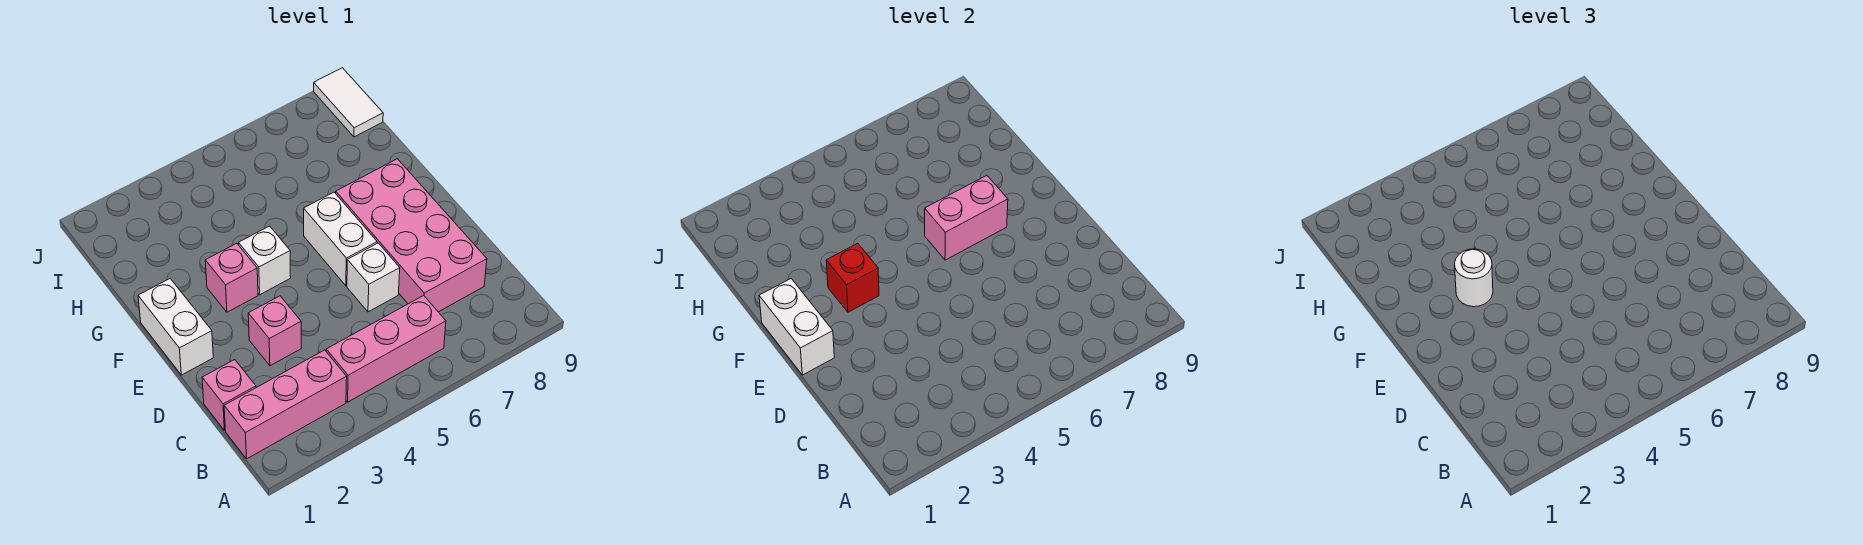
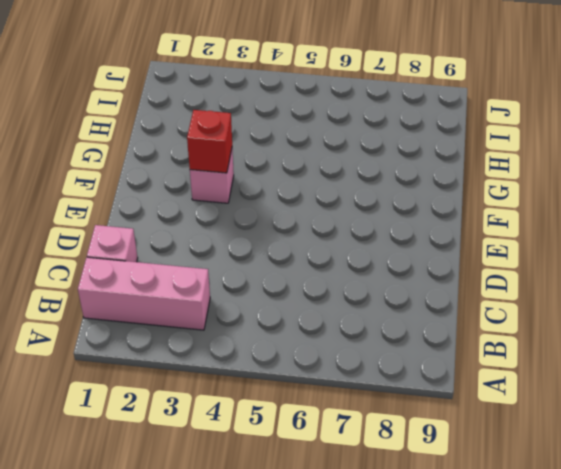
none -> pink 1x3 brick [326,295,446,402]
none -> pink 2x4 brick [336,159,487,312]
none -> pink 1x1 brick [248,296,301,366]

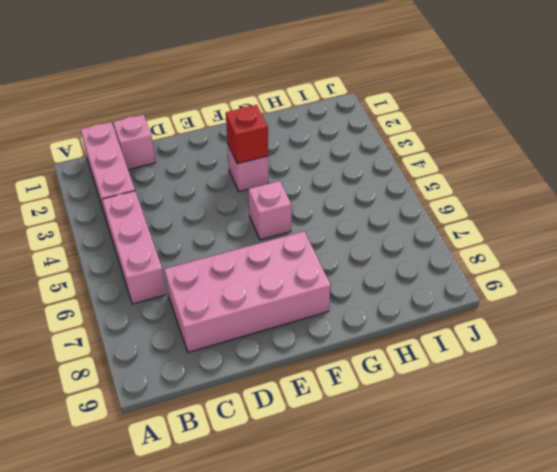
pink 1x1 brick [249,181,291,240] -> pink 1x1 brick moved to [248,296,301,366]
none -> white 1x1 brick [347,243,400,312]
none -> white 1x2 brick [138,279,213,375]
none -> white 1x2 brick [304,192,377,286]

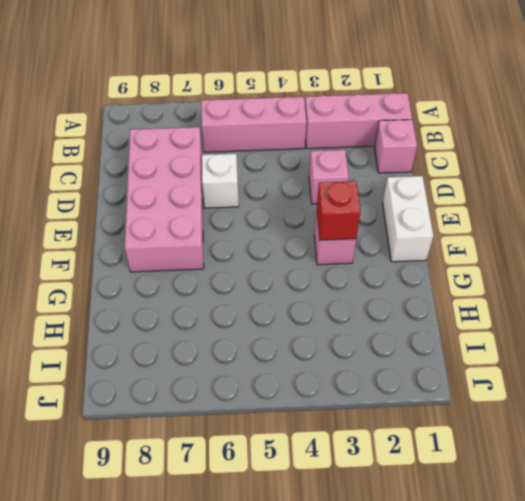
none -> white 1x2 brick [304,192,377,286]
none -> white 1x1 brick [239,226,291,295]
none -> white 1x2 tile [314,68,383,137]

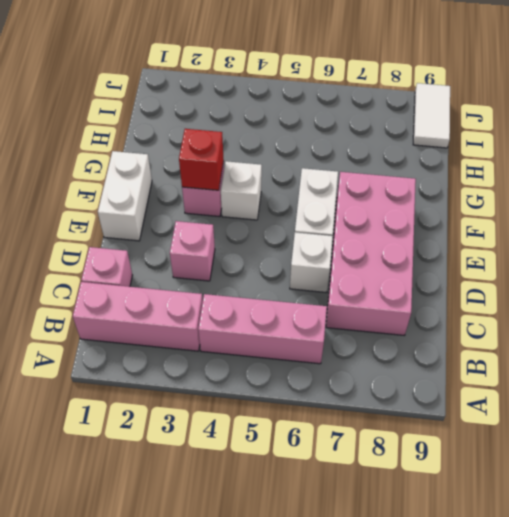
none -> white 1x2 brick [759,279,834,375]
none -> pink 1x2 brick [925,175,1008,260]
none -> white 1x1 round brick [1455,249,1493,307]

